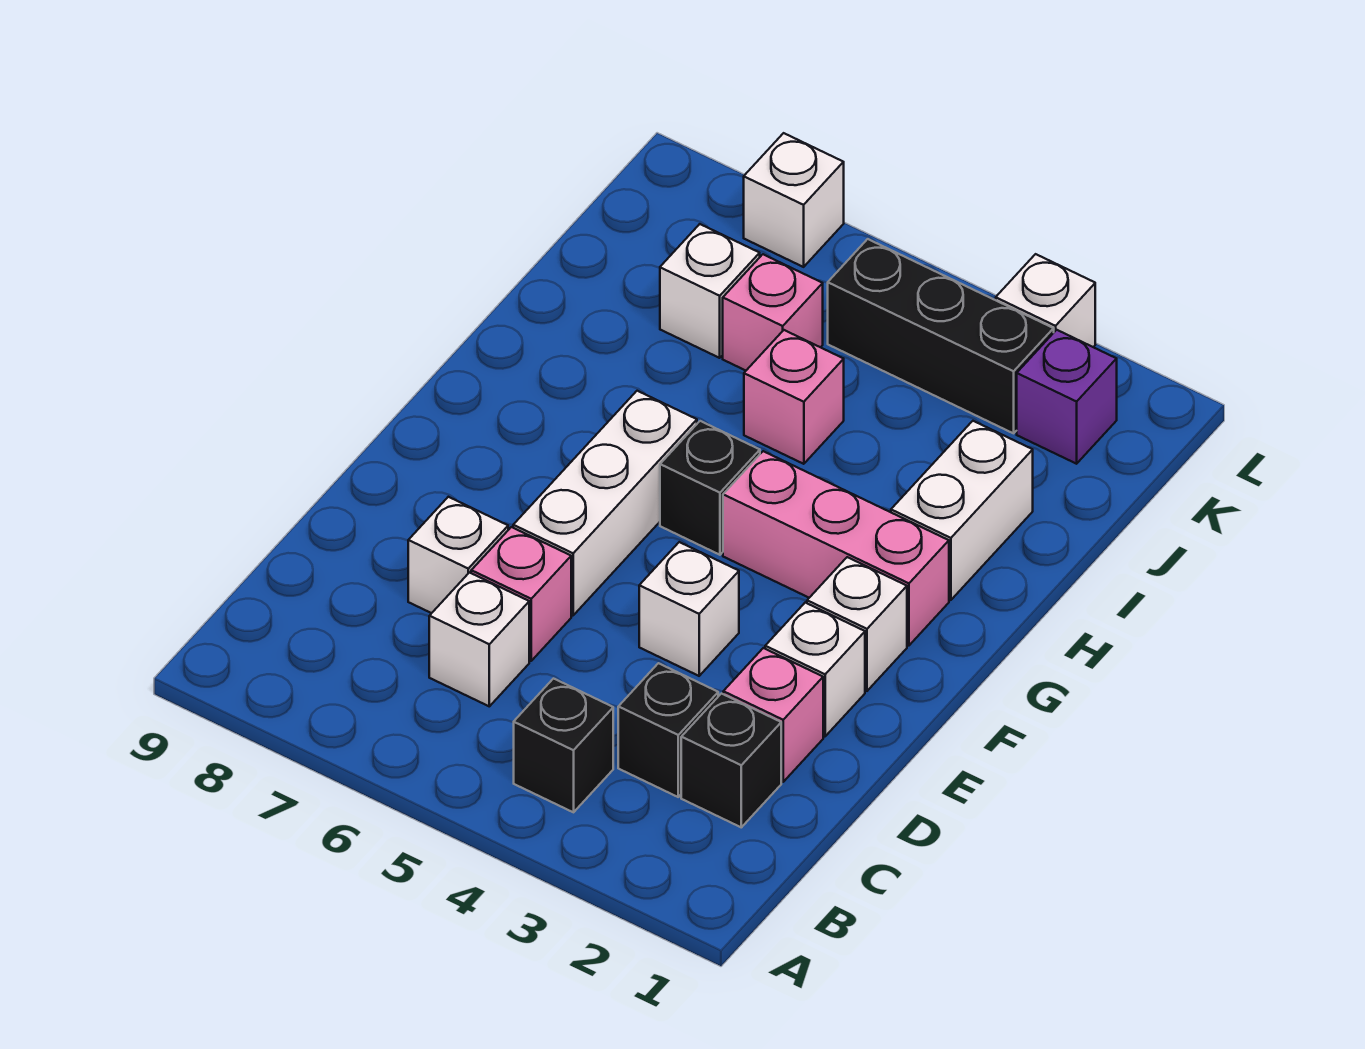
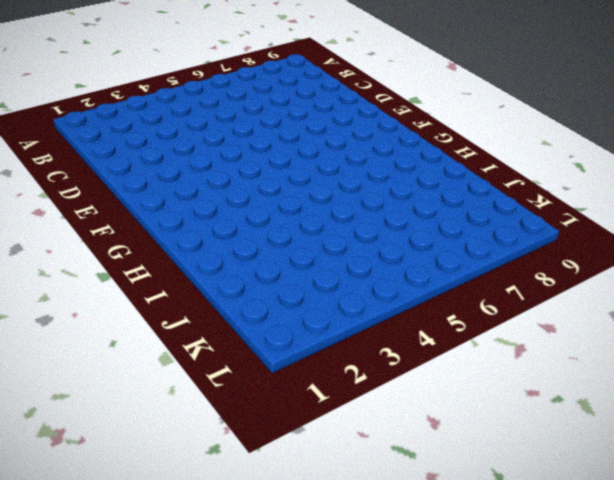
none -> black 1x1 brick [514,679,613,812]
none -> black 1x1 brick [681,694,781,827]
none -> black 1x1 brick [618,663,718,797]

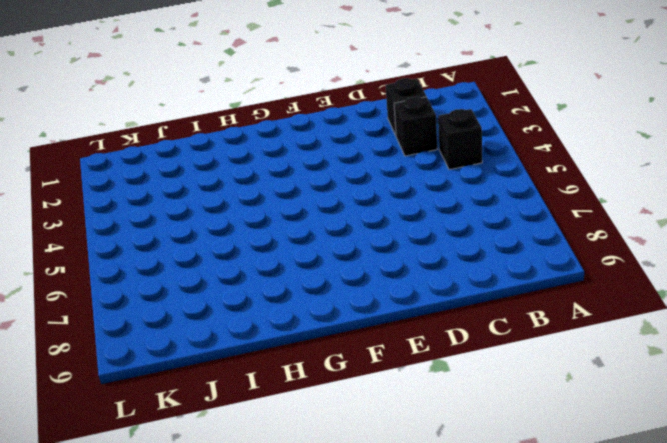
none -> white 1x1 brick [429,573,529,706]
none -> pink 1x1 brick [723,648,823,782]
none -> pink 1x1 brick [471,527,571,661]

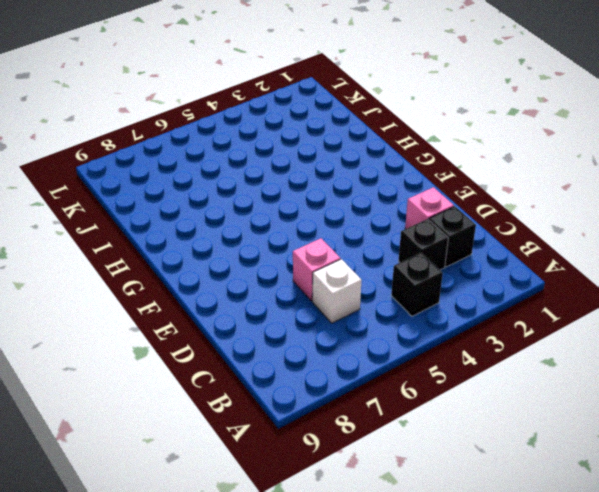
none -> white 1x1 brick [408,497,508,613]
none -> white 1x1 brick [765,603,865,736]
none -> white 1x1 brick [639,542,739,676]

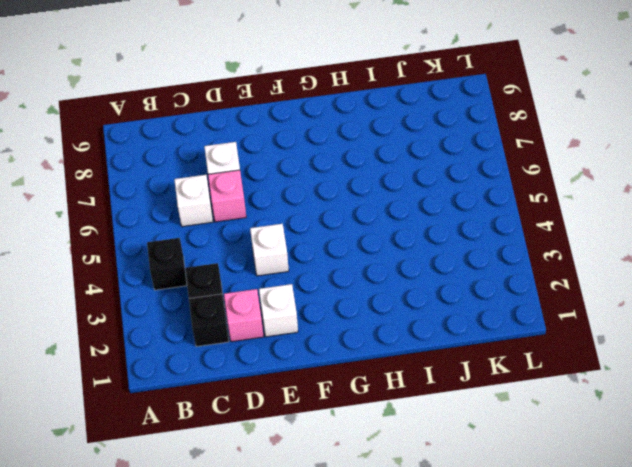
none -> white 1x3 brick [513,391,697,615]
none -> white 1x1 brick [807,557,907,691]
none -> pink 1x3 brick [723,451,949,646]

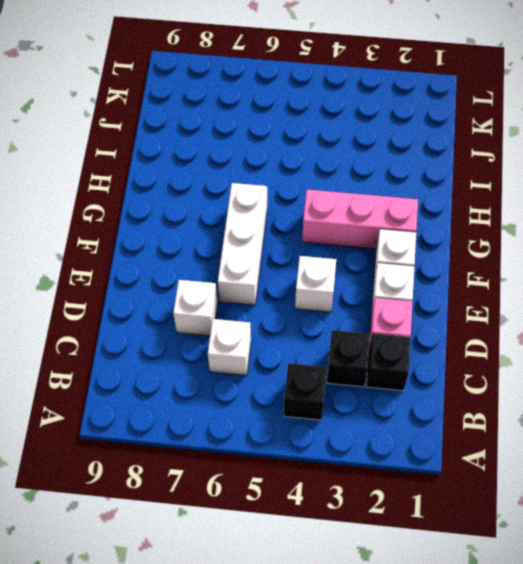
none -> pink 1x1 brick [471,527,571,661]
none -> black 1x1 brick [660,421,760,555]
none -> white 1x2 brick [891,421,1033,600]

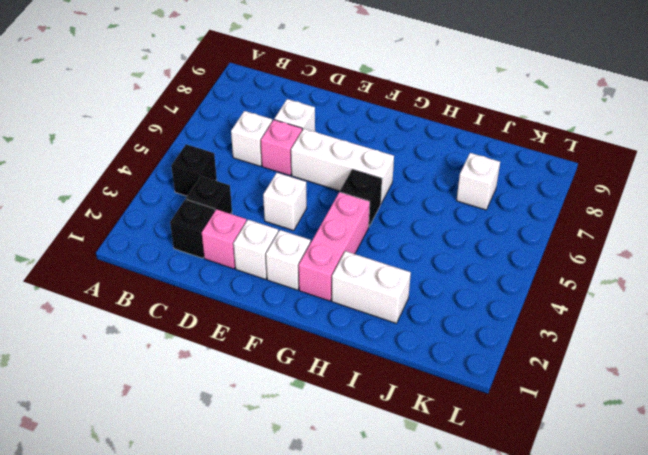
none -> pink 1x1 brick [744,330,844,464]
none -> pink 1x1 brick [723,254,823,370]
none -> purple 1x1 brick [1017,330,1117,464]

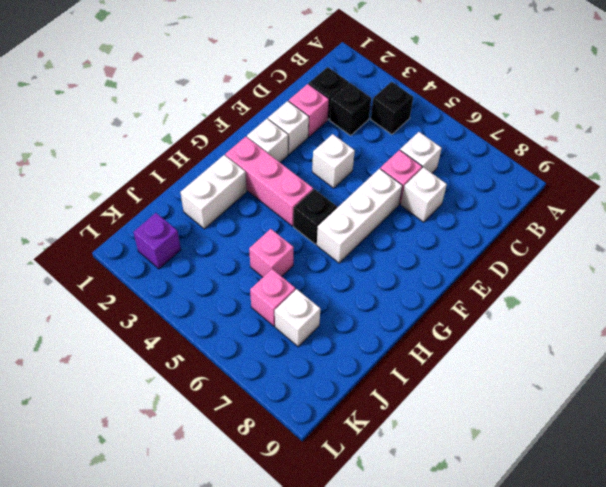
none -> black 1x3 brick [828,239,1054,433]
none -> white 1x1 brick [996,254,1095,347]
none -> white 1x1 brick [744,133,844,267]

